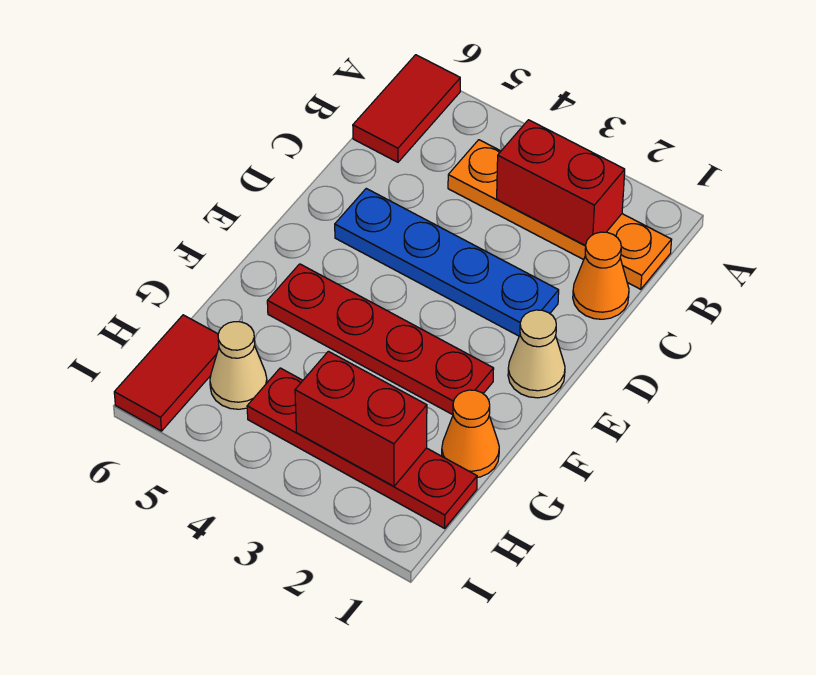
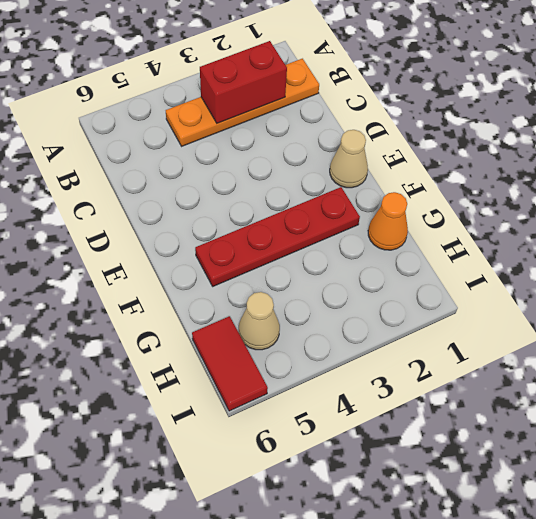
none -> red 1x2 tile [353,55,460,162]
none -> orange 1x1 cone [573,232,629,319]
none -> blue 1x4 plate [335,188,559,336]

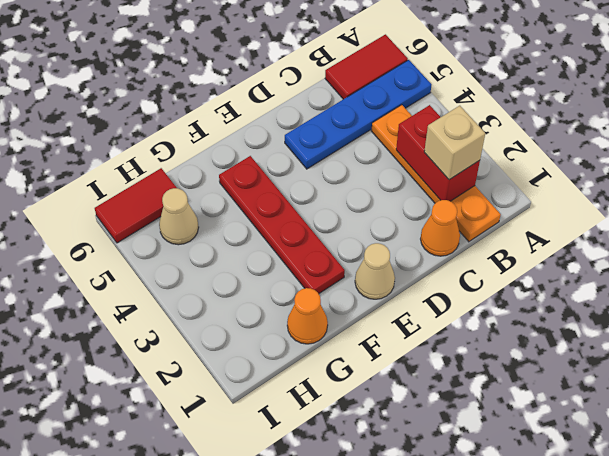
blue 1x4 plate [285,60,431,169] -> blue 1x4 plate turned to [335,188,559,336]
tan 1x1 brick [424,106,485,180] -> none
none -> red 1x4 plate [247,368,477,528]
none -> red 1x2 brick [295,351,427,486]

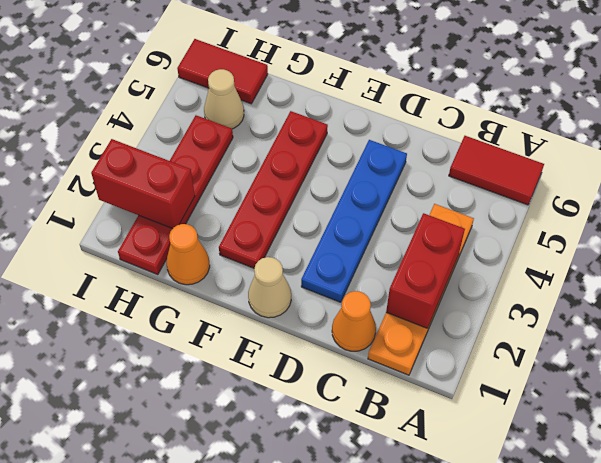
red 1x2 brick [91,139,195,229] -> red 1x2 brick turned to [295,351,427,486]

